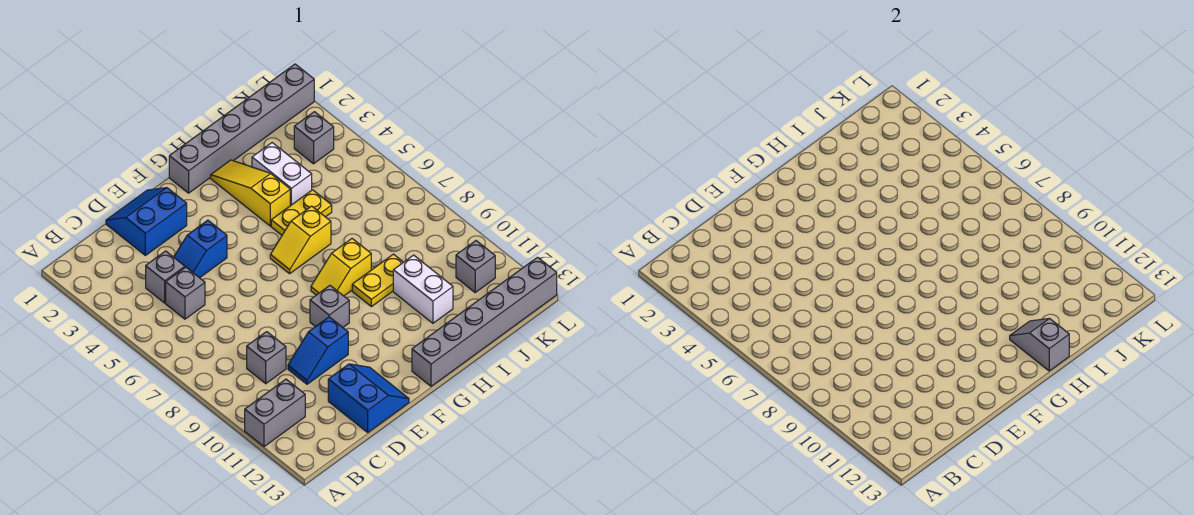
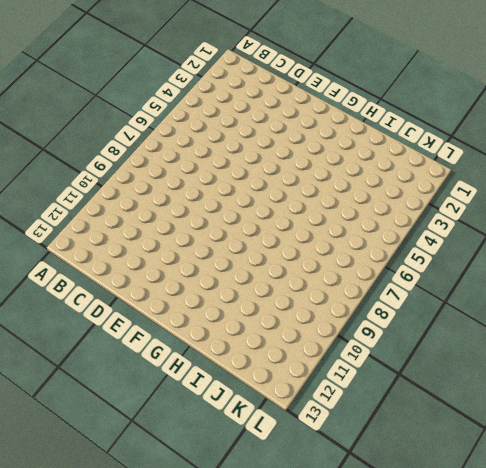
none -> grey 1x2 brick [245,379,305,447]
none -> grey 1x1 brick [146,251,185,303]
none -> grey 1x1 brick [166,267,205,319]

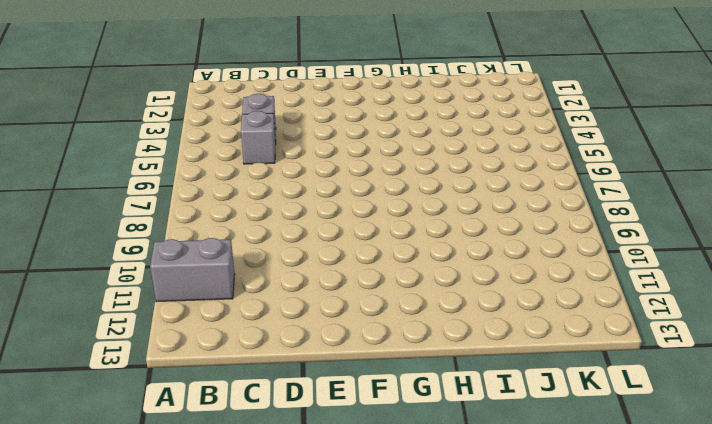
none -> grey 1x1 brick [247,332,286,384]
none -> blue 2x2 slope [106,188,187,255]
none -> blue 1x2 slope [174,220,227,278]

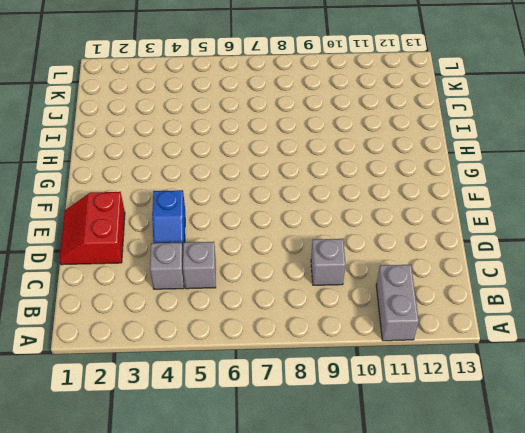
red 2x2 slope [59,192,125,265] -> blue 2x2 slope [106,188,187,255]
none -> blue 1x2 slope [288,317,348,384]
none -> blue 2x2 slope [328,364,409,432]
none -> grey 1x1 brick [310,286,349,327]

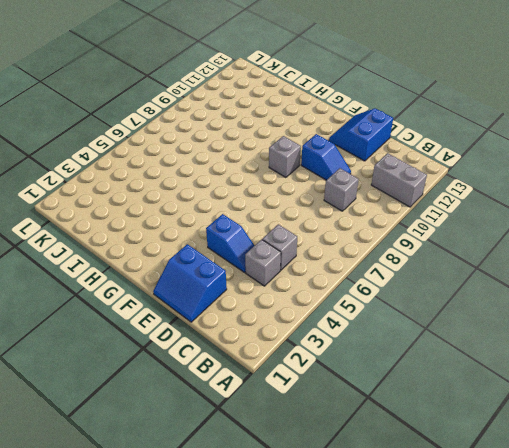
none -> grey 1x6 brick [169,64,314,193]
none -> yellow 1x2 slope [270,206,331,274]
none -> yellow 1x2 slope [311,239,371,296]

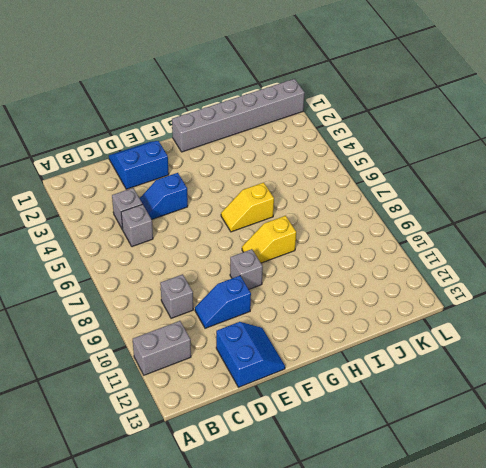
none -> grey 1x6 brick [412,257,557,386]
none -> yellow 1x3 slope [211,160,290,226]
none -> yellow 1x2 plate [271,190,332,235]

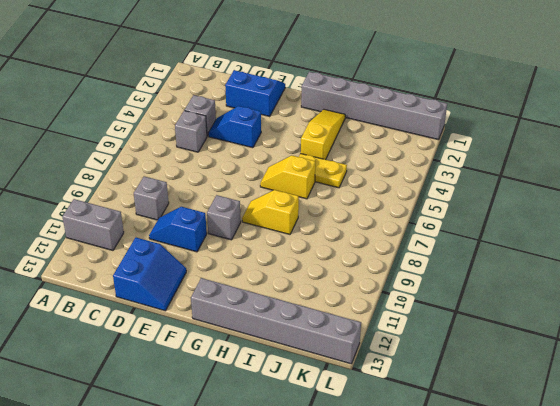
none -> yellow 1x2 plate [352,254,403,307]
none -> white 1x2 brick [252,143,312,206]
none -> white 1x2 brick [393,255,453,323]

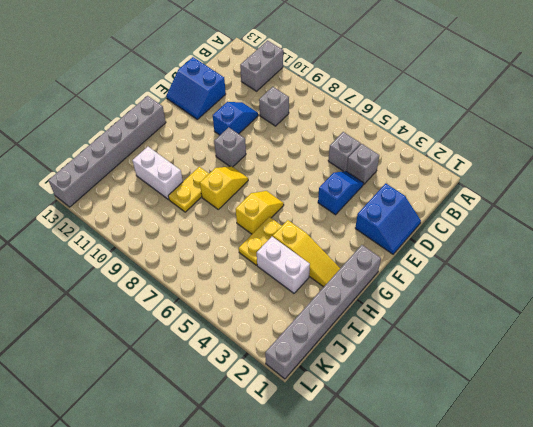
none -> grey 1x1 brick [294,112,334,164]
none -> grey 1x1 brick [456,241,495,292]
none -> grey 1x2 slope [1010,318,1069,371]

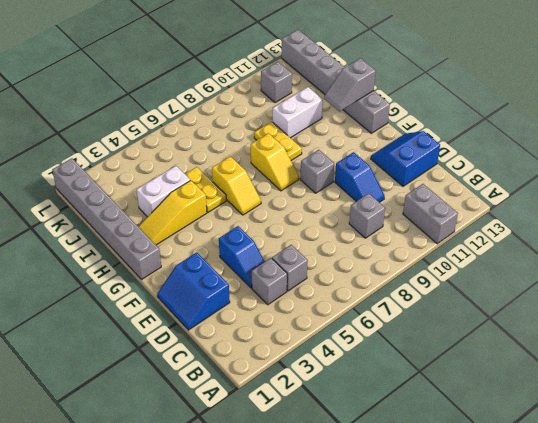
none -> grey 1x1 brick [294,112,334,164]

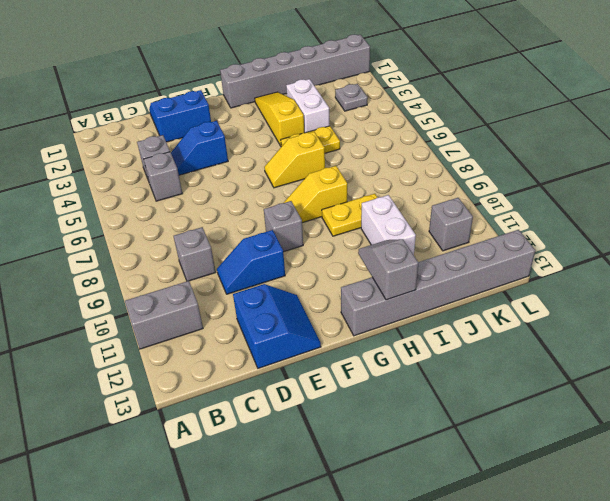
grey 1x1 plate [335,84,368,111] -> grey 1x1 brick [294,112,334,164]

